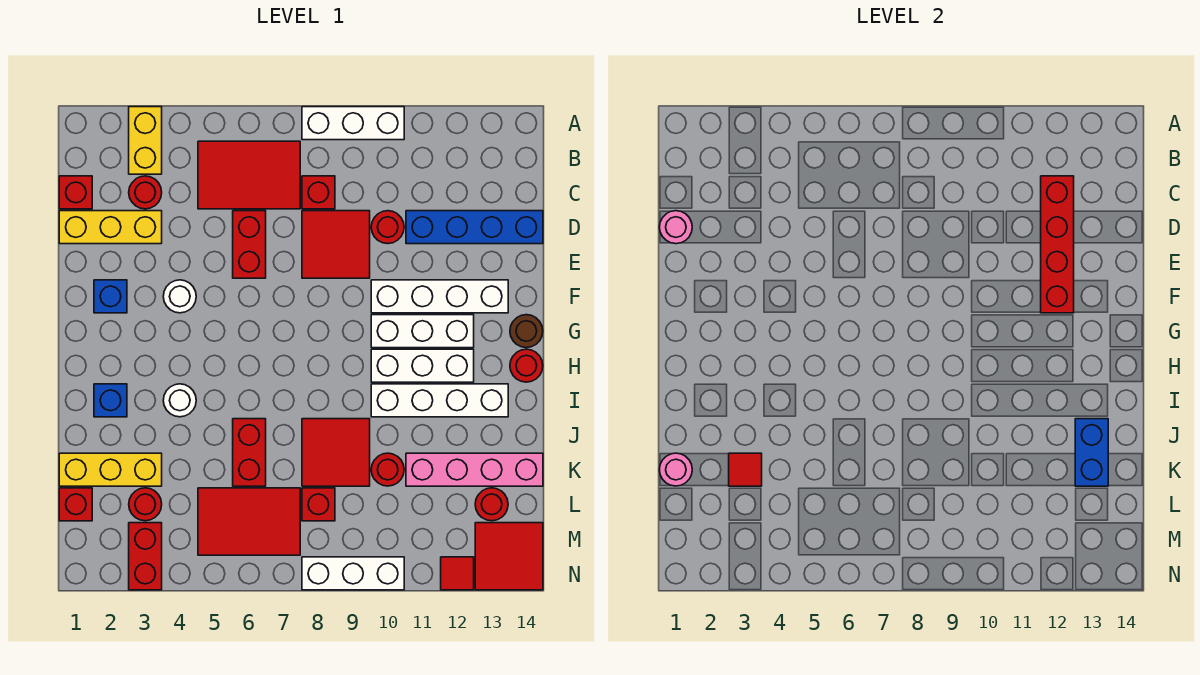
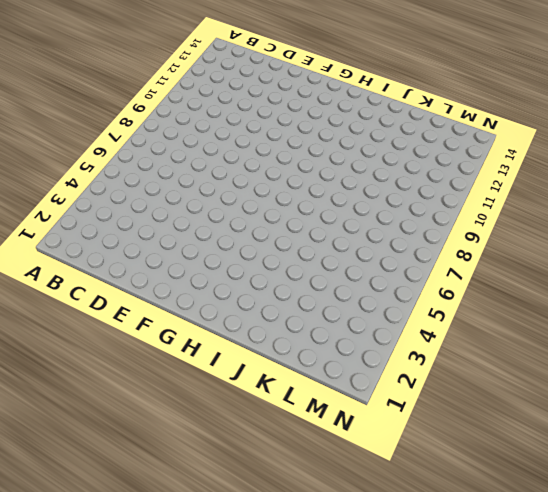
none -> yellow 1x2 brick [129,107,162,174]
none -> white 1x3 brick [302,107,404,140]
none -> red 2x3 tile [198,141,300,209]
none -> red 1x1 brick [59,176,92,209]

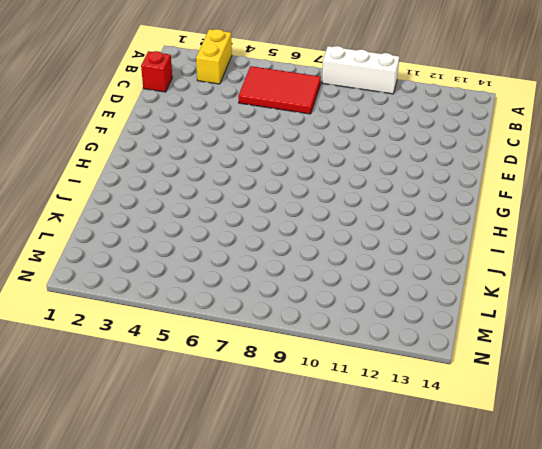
none -> red 1x1 round brick [129,176,162,209]
none -> red 1x1 brick [302,176,335,209]
none -> yellow 1x3 brick [59,211,162,244]
none -> red 1x2 brick [233,211,266,278]

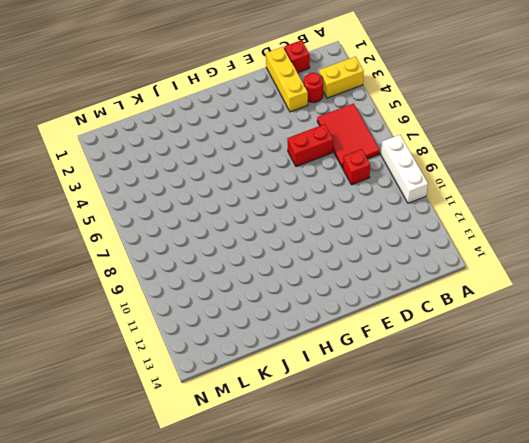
none -> red 2x2 tile [302,211,370,278]
none -> red 1x1 round brick [371,211,404,244]
none -> blue 1x4 brick [406,211,543,244]
none -> blue 1x1 brick [94,280,127,313]

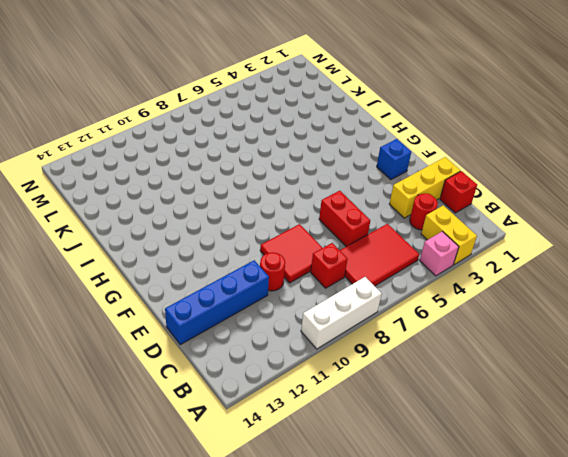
pink 1x1 brick [420,231,459,276] -> none
none -> white 1x1 round brick [163,280,196,313]
none -> white 1x4 brick [371,280,508,313]
none -> white 1x3 brick [371,315,474,348]
none -> brown 1x1 round brick [510,315,543,348]

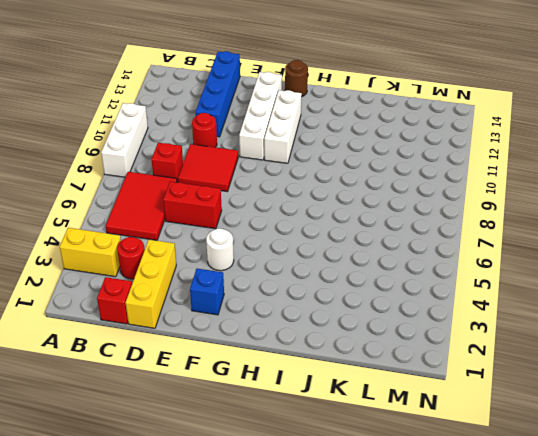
none -> white 1x3 brick [371,349,474,382]
none -> red 1x1 round brick [510,349,543,382]
none -> blue 1x1 brick [94,384,127,417]
none -> white 1x1 round brick [163,384,196,417]

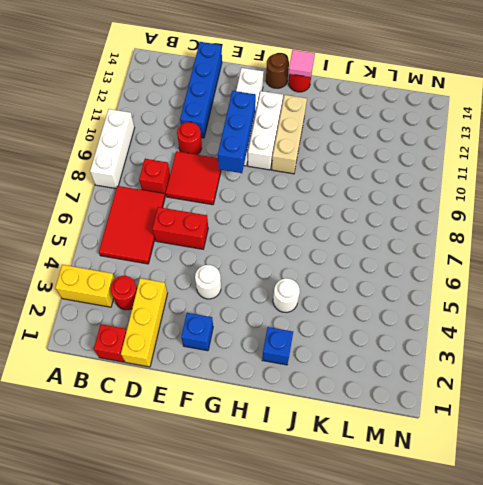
blue 1x3 brick [218,91,256,173] -> none
tan 1x3 brick [272,95,307,174] -> white 1x3 brick [371,349,474,382]
pink 1x1 tile [288,50,315,77] -> none
none -> white 1x4 brick [371,384,508,417]
none -> red 1x2 brick [233,419,266,486]
none -> red 2x2 tile [302,419,370,486]
none -> yellow 1x3 brick [59,453,162,486]

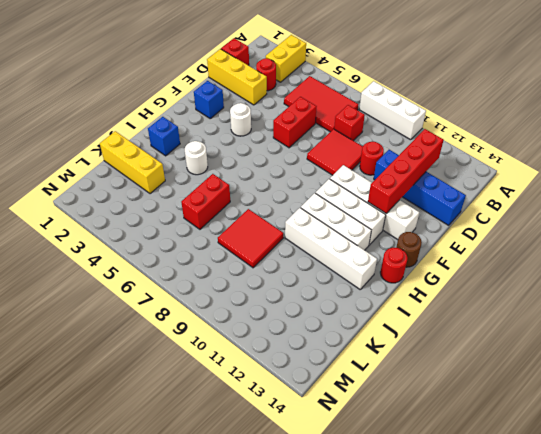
none -> red 1x1 round brick [371,453,404,486]
none -> pink 1x4 brick [406,453,543,486]
none -> red 1x1 brick [59,488,92,521]
none -> red 1x1 round brick [129,488,162,521]

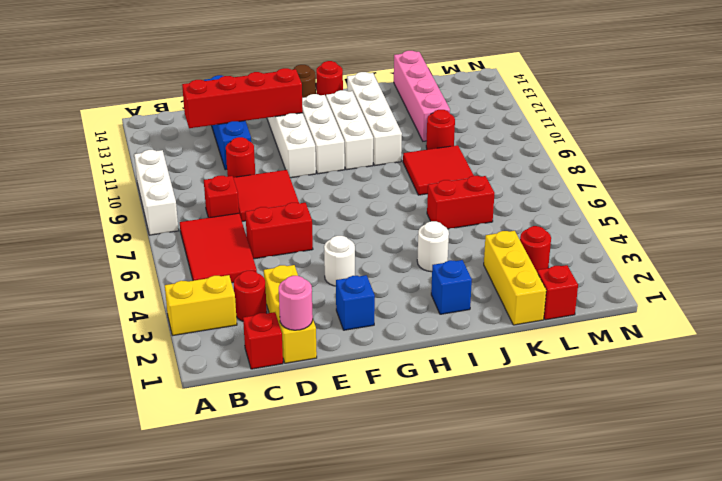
none -> red 2x3 tile [198,488,300,555]
none -> red 1x1 brick [302,488,335,521]
none -> red 1x1 round brick [475,488,508,521]
none -> red 1x2 brick [129,523,162,590]

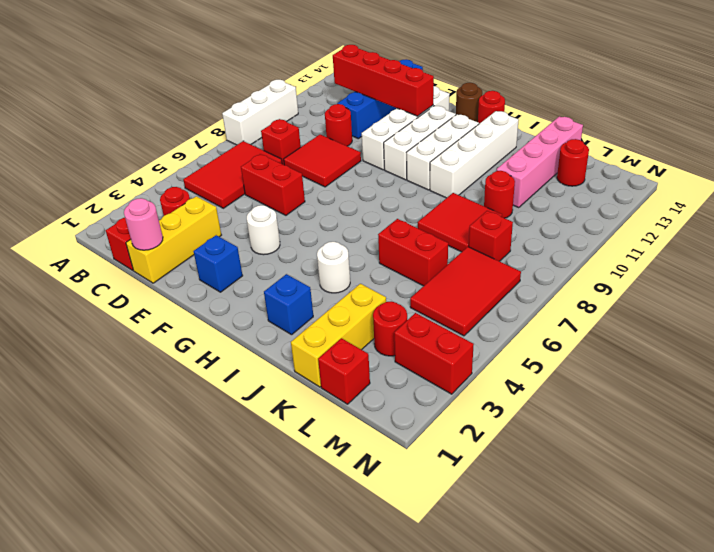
none -> yellow 1x2 brick [129,107,162,174]
none -> red 2x2 tile [475,523,543,590]
none -> white 1x3 brick [302,557,404,590]
none -> red 1x1 tile [441,557,474,590]

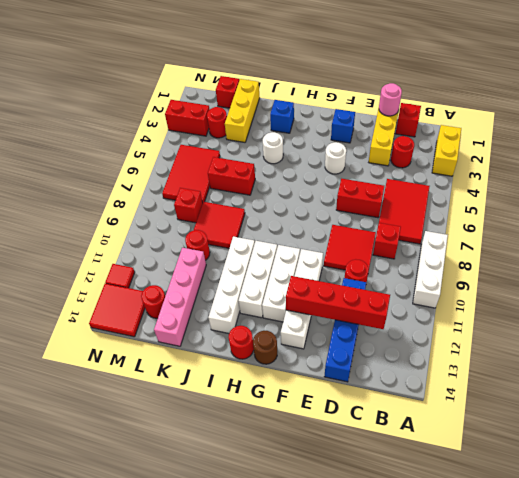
yellow 1x2 brick [432,125,461,176] -> yellow 1x2 brick turned to [129,107,162,174]
none -> white 1x3 brick [302,557,404,590]
none -> blue 1x2 brick [1075,419,1108,486]
none -> pink 1x1 round brick [659,453,692,486]
none -> red 1x1 tile [729,453,762,486]

